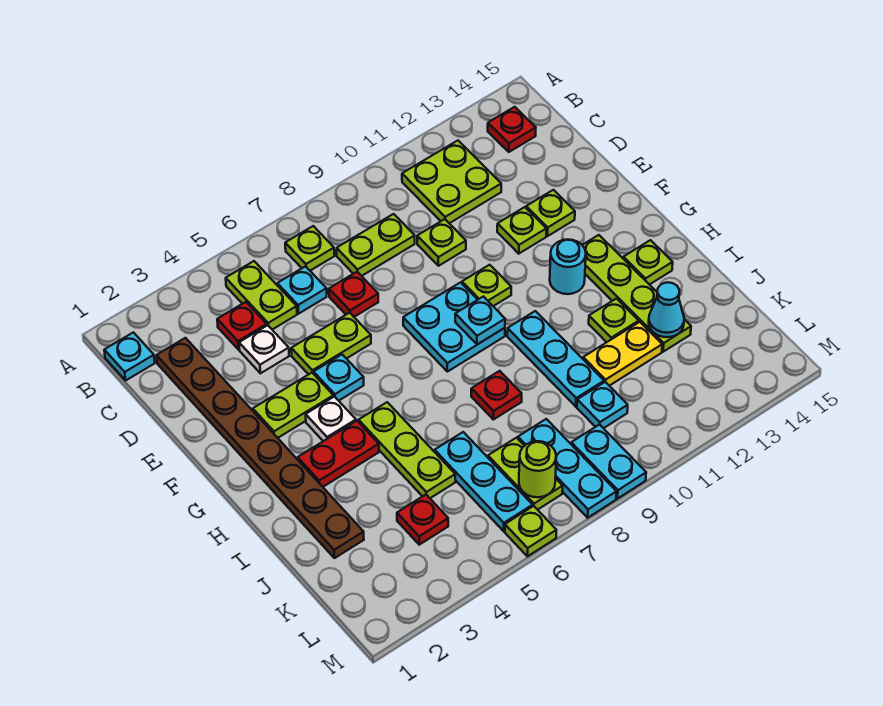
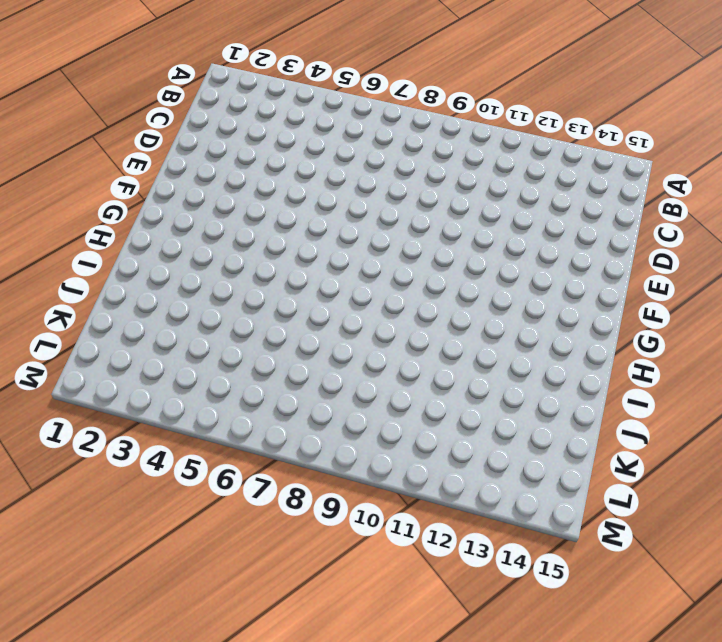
none -> cyan 1x1 plate [104,332,155,380]
none -> lime 1x2 plate [226,261,297,330]
none -> lime 1x1 plate [285,226,334,271]
none -> lime 2x2 plate [402,141,501,223]

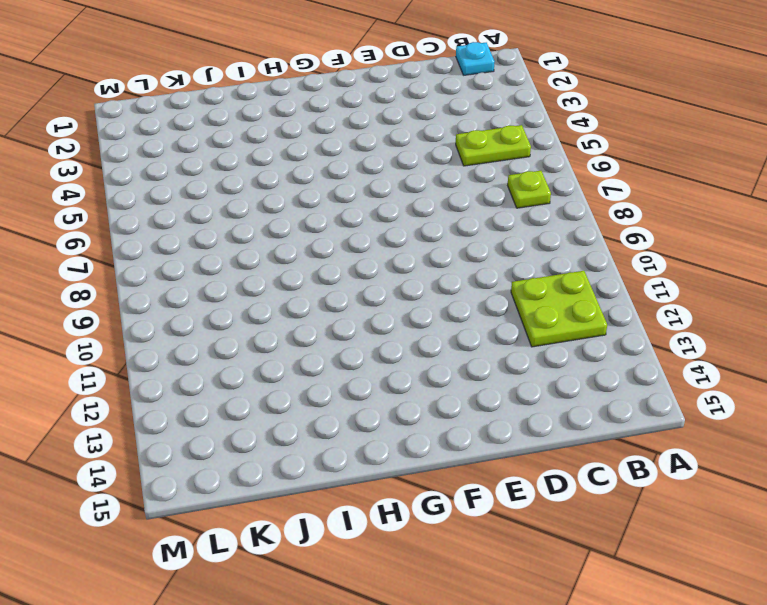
none -> red 1x1 plate [488,107,536,152]
none -> brown 1x8 plate [157,338,364,558]
none -> red 1x1 plate [217,302,267,350]
none -> cyan 1x1 plate [277,266,327,314]

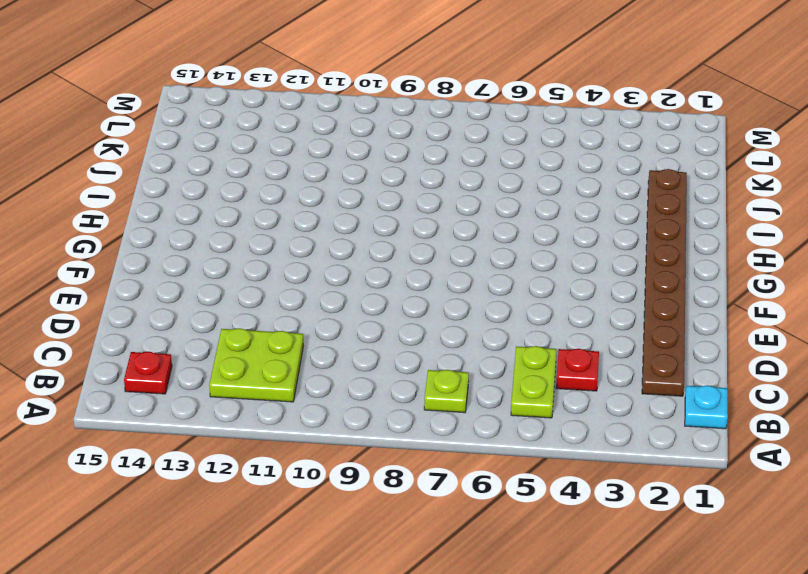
none -> cyan 1x1 plate [277,266,327,314]
none -> lime 1x2 plate [337,214,415,276]
none -> white 1x1 plate [239,325,289,373]
none -> red 1x1 plate [329,272,378,317]

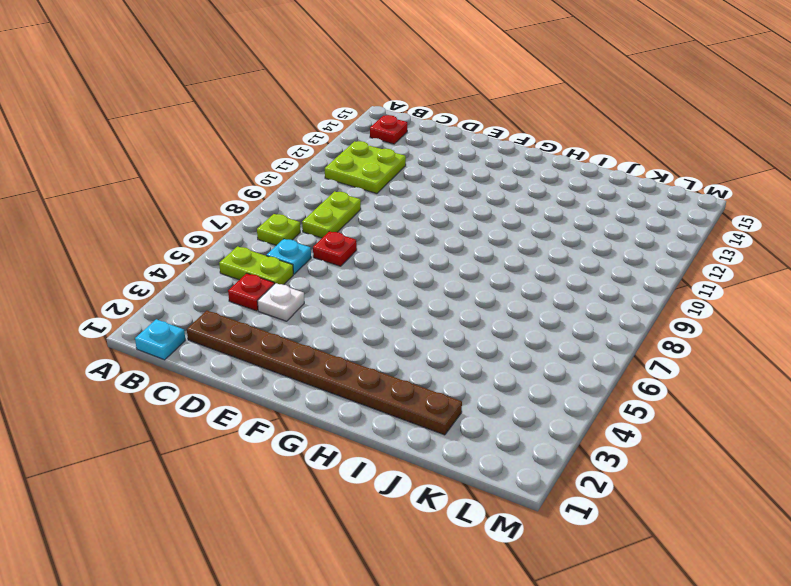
none -> lime 1x1 plate [417,219,466,266]
none -> lime 1x2 plate [291,313,371,374]
none -> lime 1x1 plate [497,207,546,254]
none -> lime 1x1 plate [526,190,575,236]

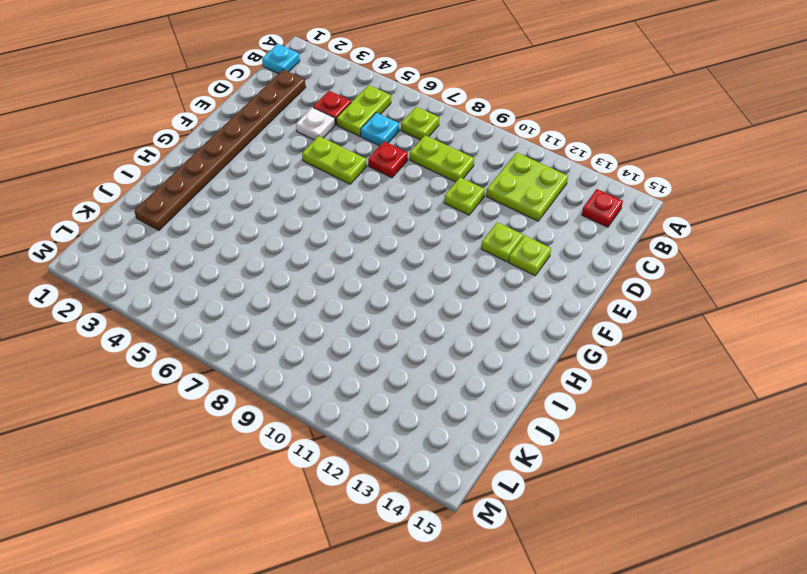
none -> lime 1x2 plate [253,373,333,438]
none -> cyan 1x1 plate [314,355,364,401]
none -> cyan 2x2 plate [403,282,505,372]
none -> lime 1x1 plate [462,265,511,306]

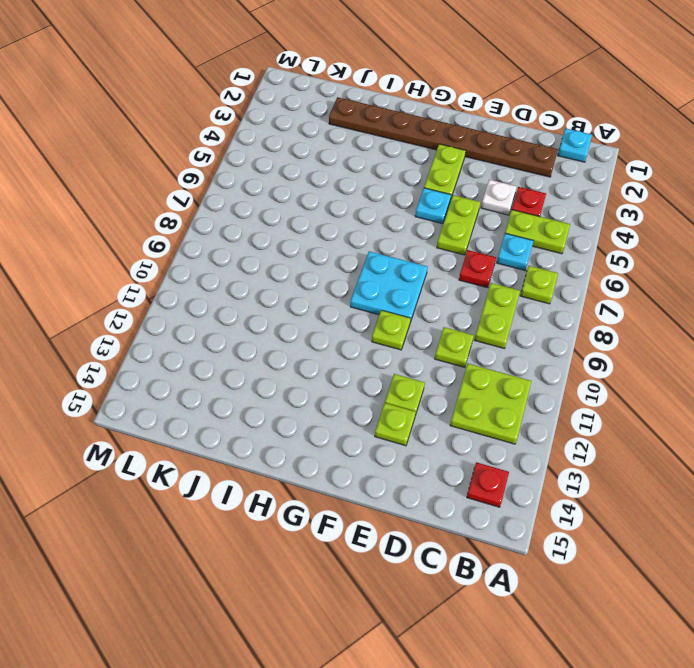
none -> white 1x1 plate [306,397,356,441]
none -> cyan 1x1 round brick [550,240,586,294]
none -> lime 1x4 plate [583,235,691,352]
none -> red 1x2 plate [298,421,379,487]

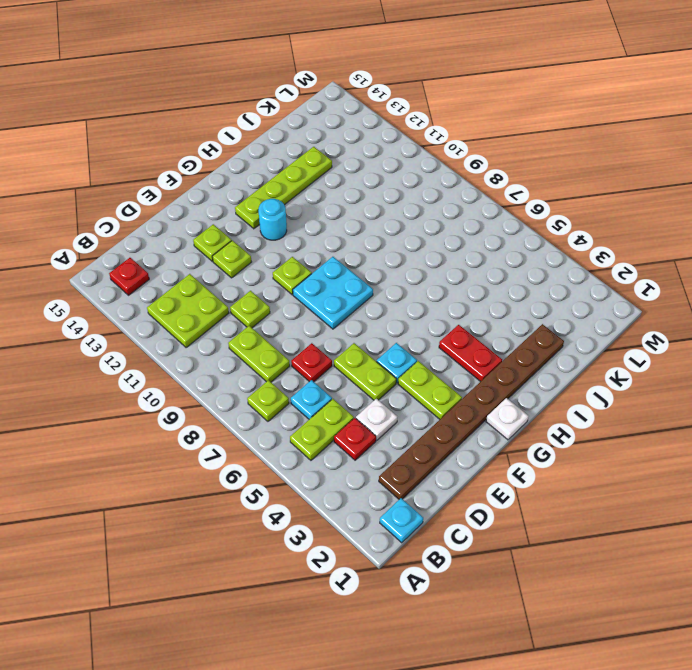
white 1x1 plate [486,398,529,440] -> white 1x1 plate moved to [306,397,356,441]
none -> lime 1x3 plate [359,402,455,498]
none -> cyan 1x3 plate [507,311,604,407]
none -> lime 1x1 plate [623,240,673,285]
none -> red 1x1 plate [471,371,522,419]

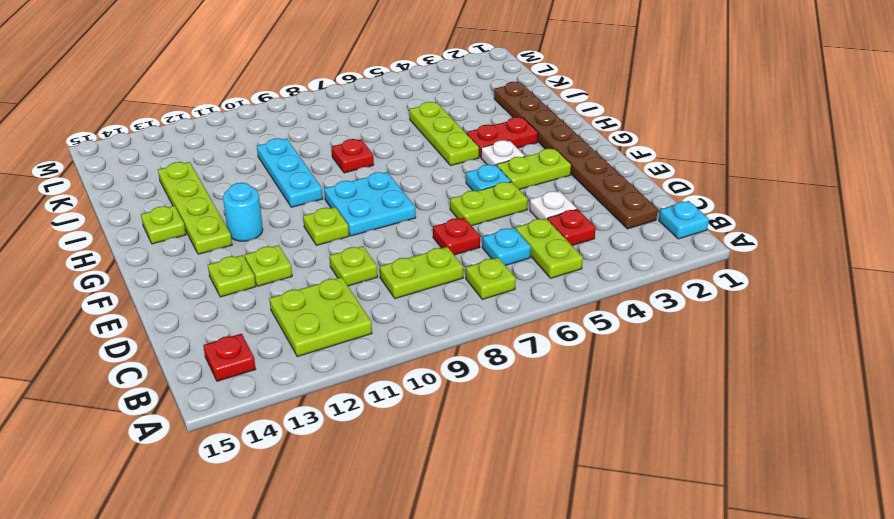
none -> lime 1x1 plate [589,299,639,342]
none -> cyan 1x3 plate [435,432,533,531]
none -> yellow 1x2 plate [583,322,662,386]
none -> red 1x1 plate [397,495,448,545]

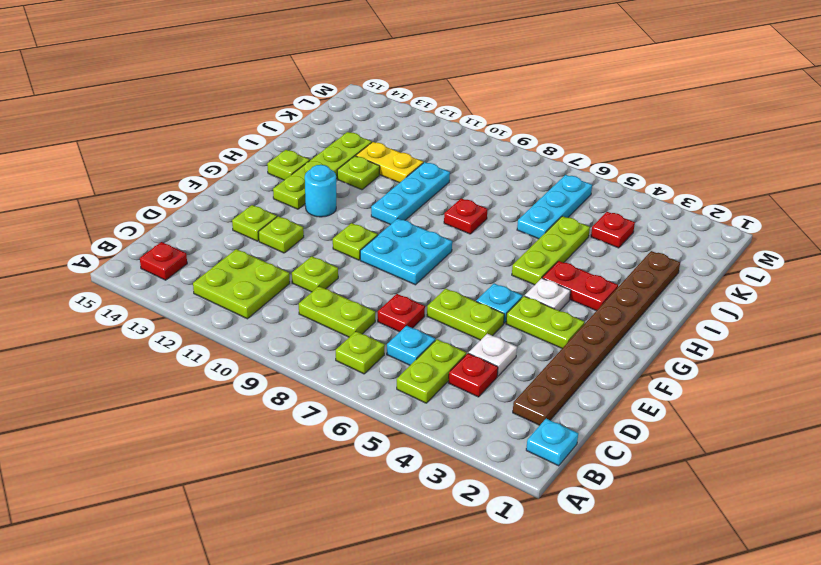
none -> lime 1x2 plate [488,438,563,510]
none -> cyan 1x3 plate [518,419,616,518]
none -> cyan 1x1 plate [577,382,628,428]
none -> cyan 1x2 plate [571,424,646,499]

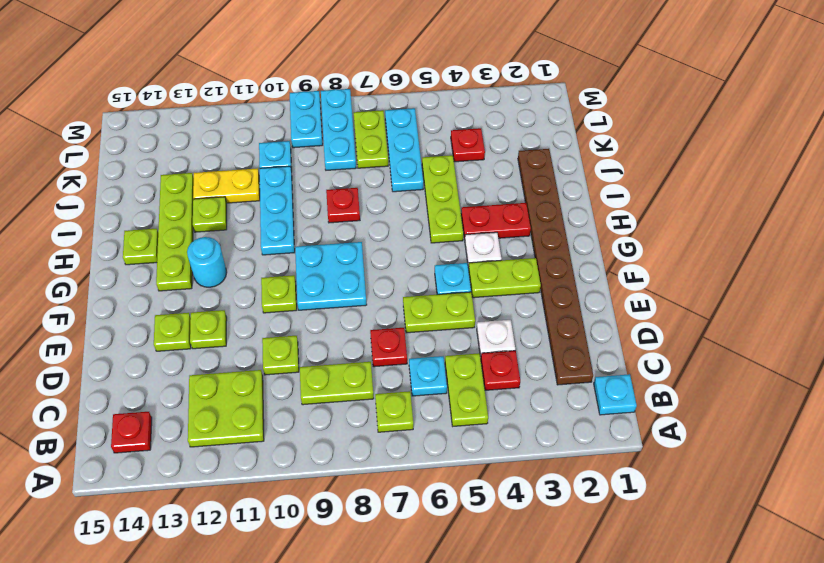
none -> lime 1x1 plate [505,506,556,556]
none -> cyan 1x1 plate [455,297,505,345]
none -> cyan 1x1 cone [649,282,684,337]
none -> lime 1x1 round brick [519,441,556,497]

